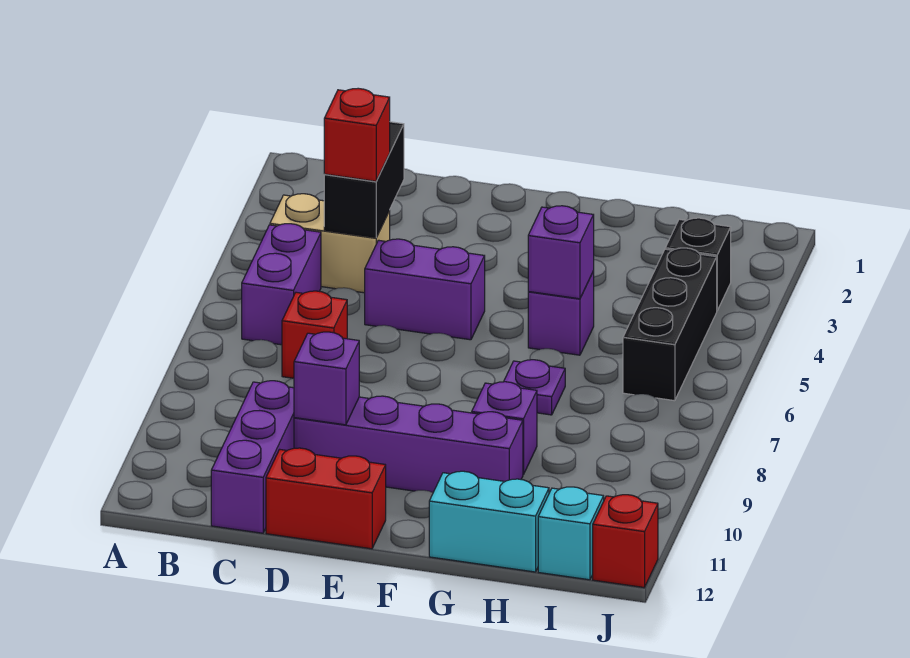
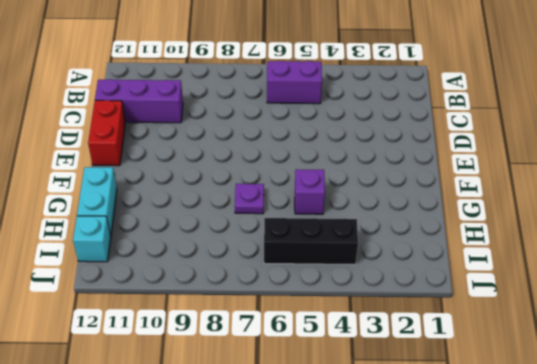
none -> tan 1x2 brick [270,194,390,293]
none -> red 1x1 brick [282,291,347,378]
none -> purple 1x2 brick [365,239,485,340]

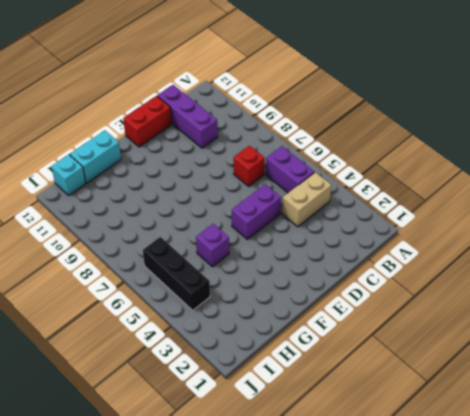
none -> purple 1x4 brick [294,396,523,492]
none -> purple 1x1 plate [504,360,565,415]
none -> purple 1x1 brick [472,382,537,475]

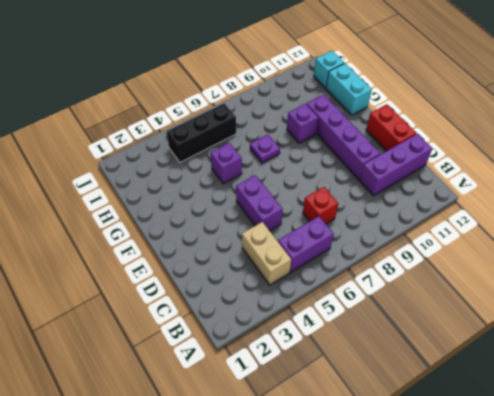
none -> black 1x1 brick [665,218,731,310]
none -> red 1x1 brick [593,495,658,587]
none -> black 1x2 brick [324,122,404,238]

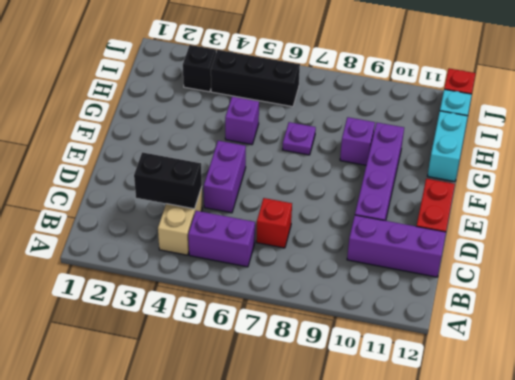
none -> purple 1x1 brick [294,332,359,425]
none -> purple 1x1 brick [528,206,594,299]
none -> red 1x1 brick [324,88,390,181]

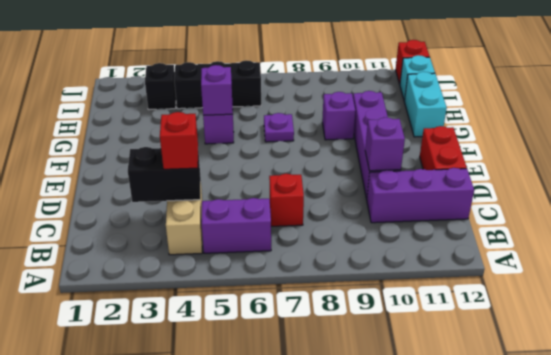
none -> purple 1x2 brick [365,239,485,340]

